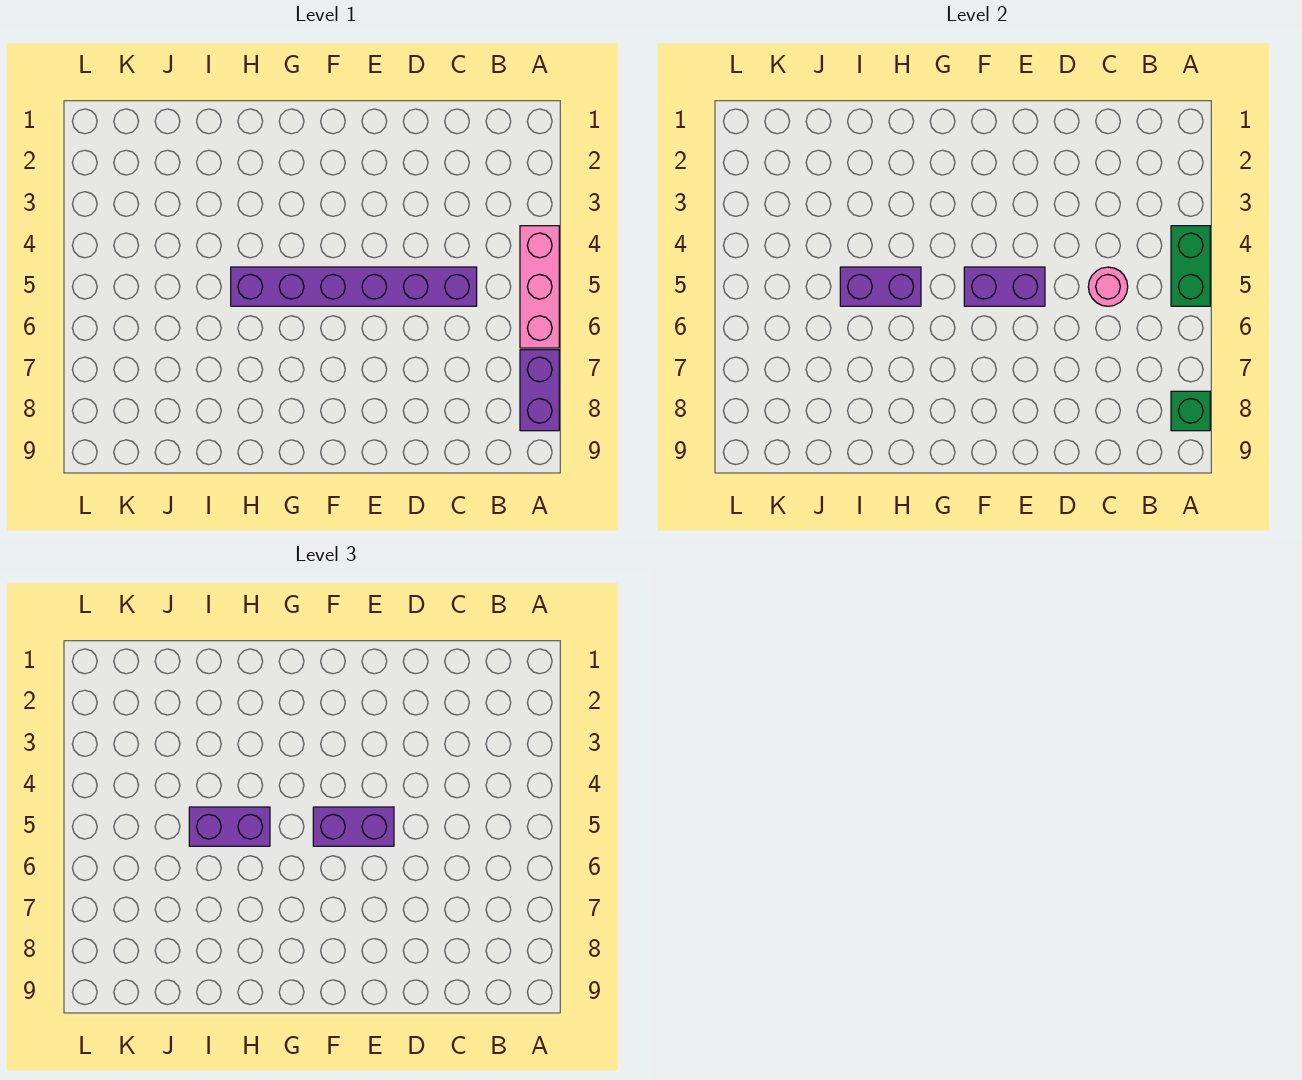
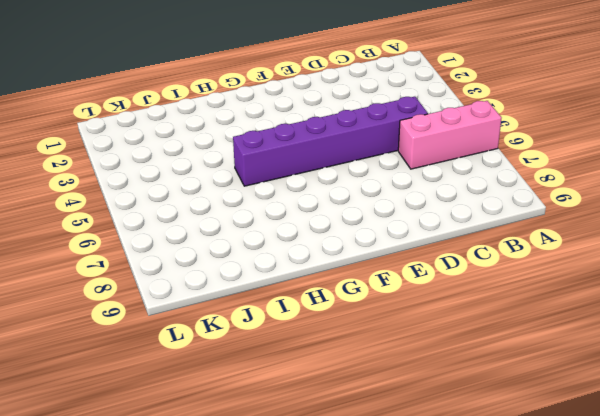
pink 1x3 brick [398,101,501,169] -> pink 1x3 brick turned to [520,226,559,348]
none -> purple 1x2 brick [520,350,559,431]
none -> green 1x2 brick [1171,226,1210,306]

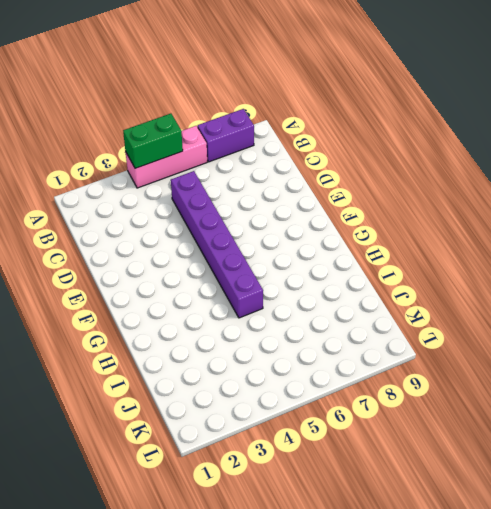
none -> green 1x1 brick [1171,391,1210,431]
none -> pink 1x1 round brick [1088,267,1128,306]

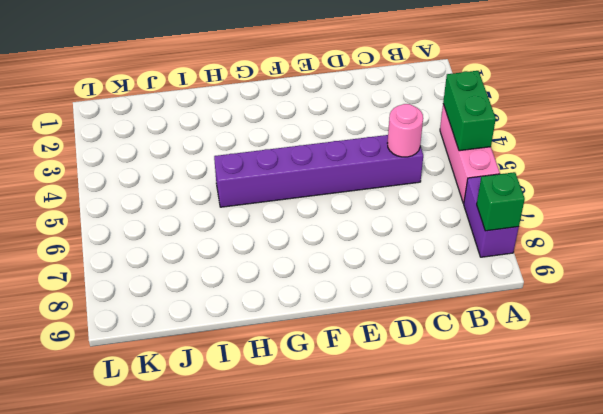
none -> purple 1x2 brick [964,267,1045,306]
none -> purple 1x2 brick [840,267,921,306]

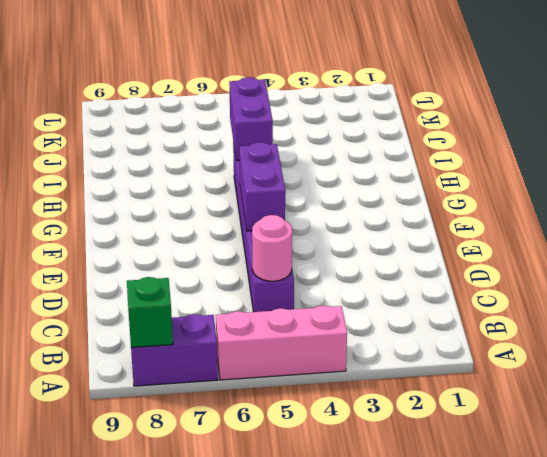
none -> green 1x2 brick [1171,226,1210,306]
none -> purple 1x2 brick [313,807,394,846]

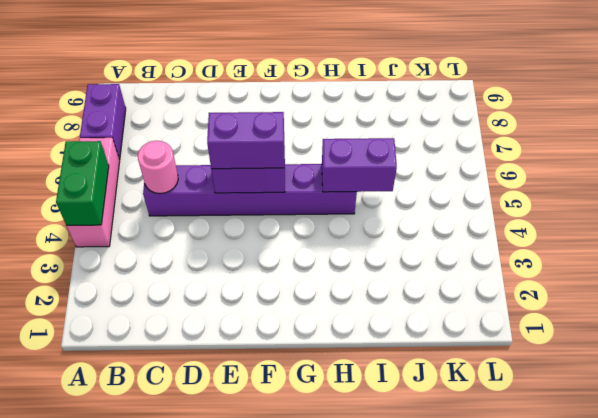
none -> green 1x1 brick [1171,391,1210,431]
none -> purple 1x2 brick [189,807,270,846]

